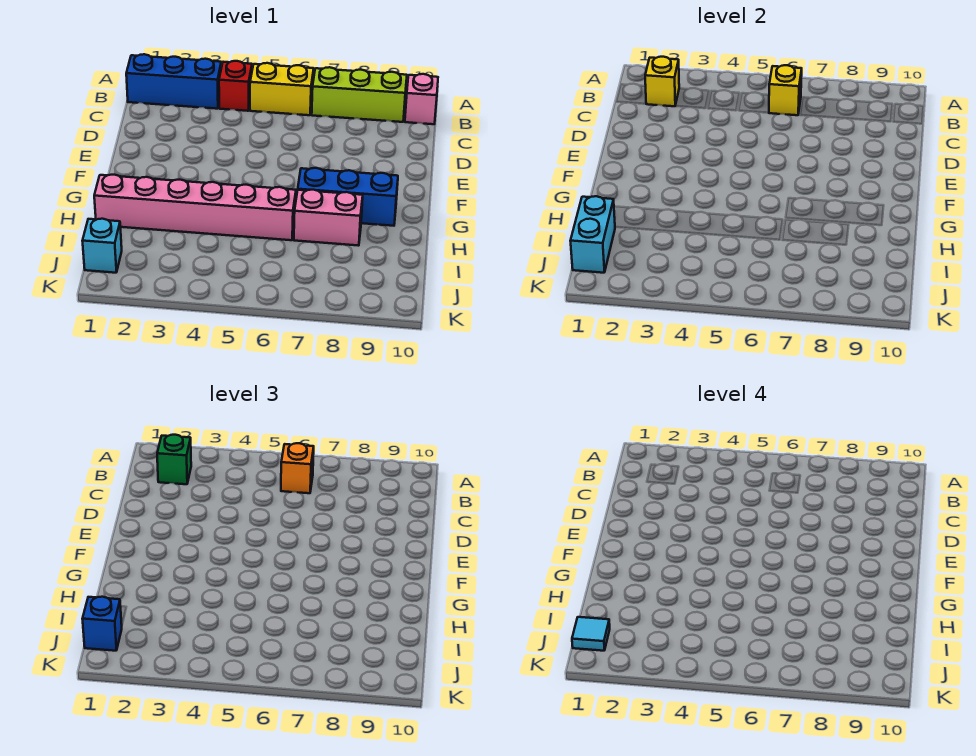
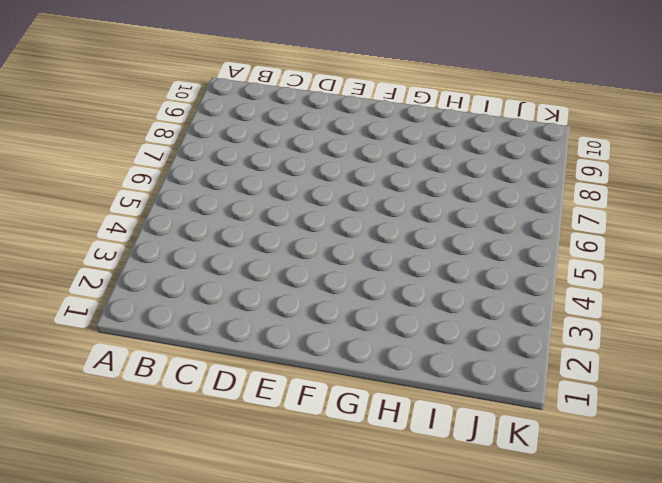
none -> blue 1x3 brick [126,54,221,109]
none -> red 1x1 brick [219,61,252,111]
none -> yellow 1x2 brick [250,63,314,115]

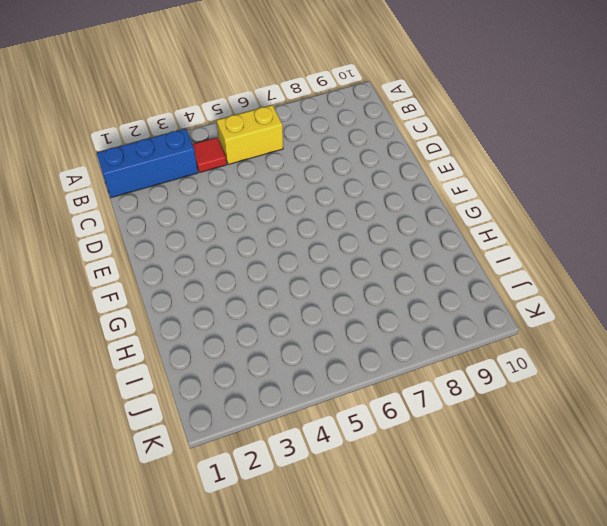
red 1x1 tile [192,137,227,173] -> red 1x1 brick [219,61,252,111]
none -> lime 1x3 brick [312,67,407,122]
none -> pink 1x1 brick [405,74,438,124]
none -> blue 1x3 brick [298,168,398,226]

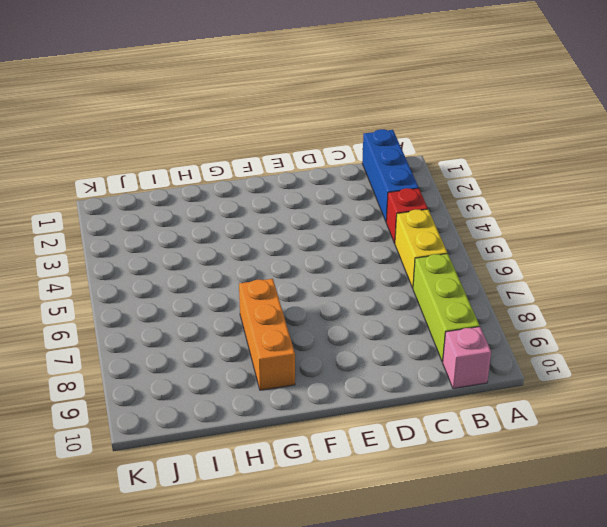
orange 1x3 brick [239,279,295,390] -> blue 1x3 brick [298,168,398,226]
none -> pink 1x6 brick [94,175,296,240]
none -> pink 1x2 brick [294,190,363,246]
none -> cyan 1x1 brick [83,219,122,273]

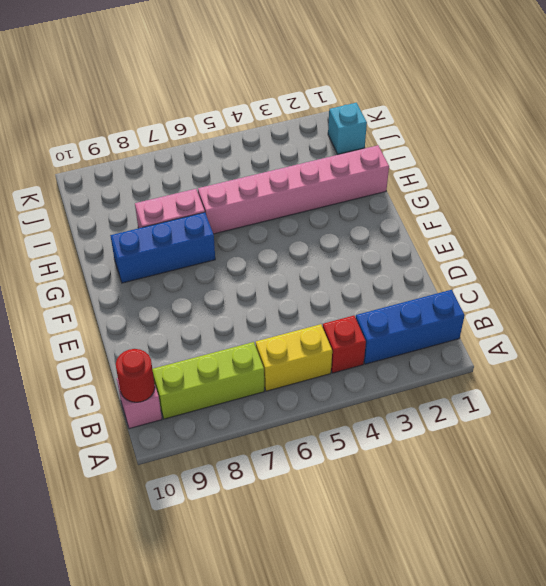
red 1x1 round brick [116,349,155,402] -> none
none -> yellow 1x1 brick [645,57,679,106]
none -> yellow 1x1 brick [769,65,802,115]
none -> cyan 1x2 brick [571,196,615,273]

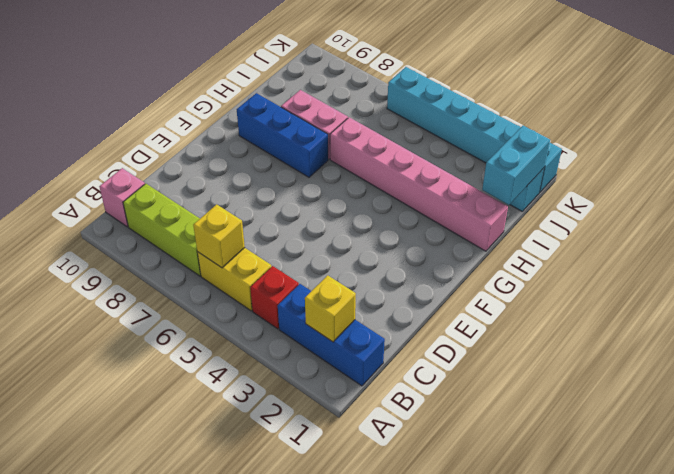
cyan 1x6 brick [387,67,562,192] -> none
none -> green 1x1 brick [157,435,191,484]
none -> orange 1x1 brick [281,443,314,493]
none -> blue 1x1 brick [83,597,122,651]

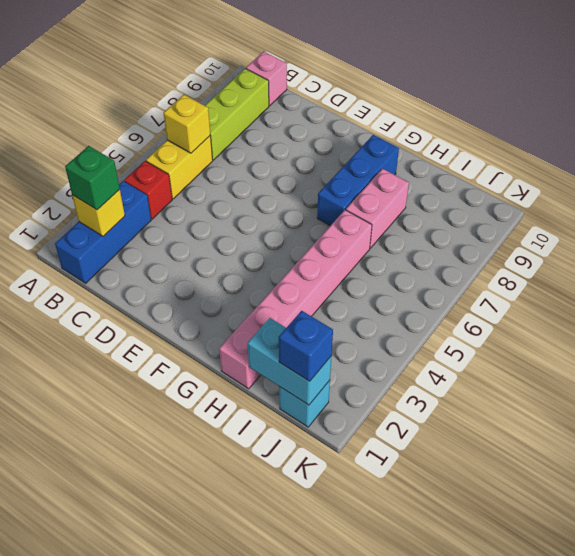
none -> orange 1x1 brick [281,443,314,493]
none -> cyan 1x1 tile [572,617,610,651]

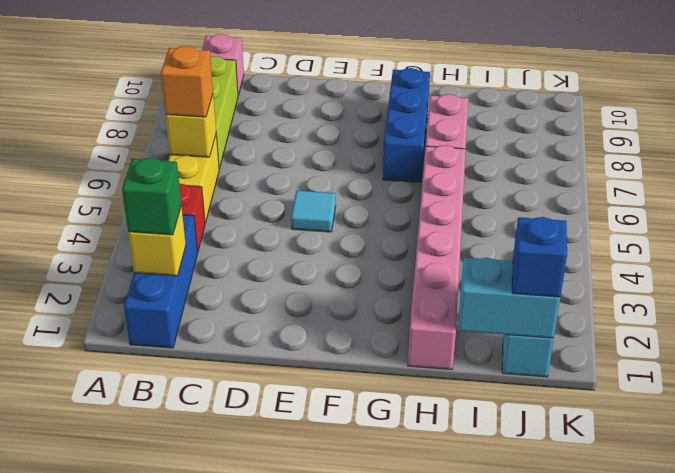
cyan 1x1 tile [291,191,336,232] -> cyan 1x1 tile moved to [572,617,610,651]

